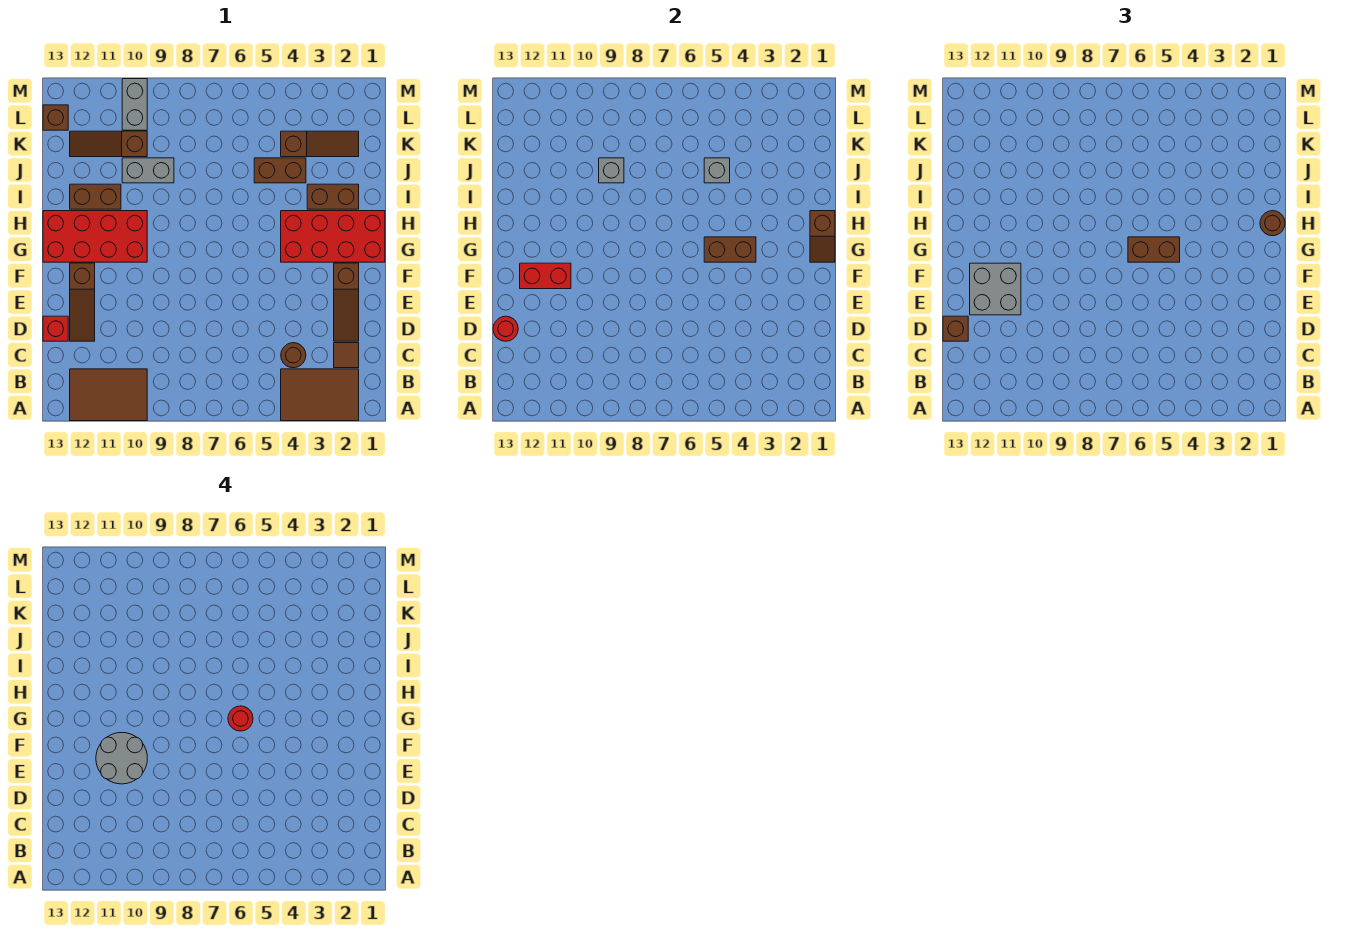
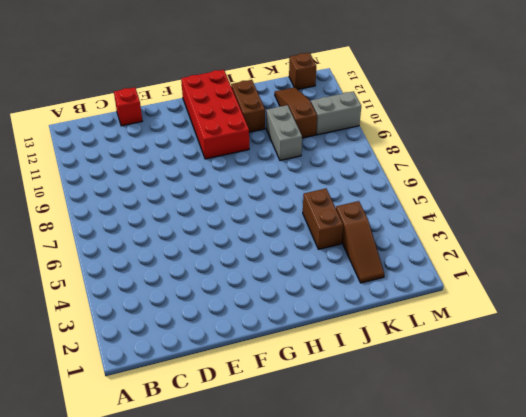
none -> brown 2x3 tile [281,369,359,421]
none -> brown 2x3 tile [70,369,147,421]
none -> brown 1x1 tile [334,343,359,368]

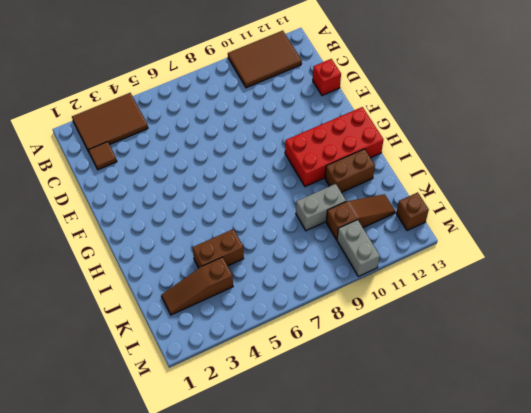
none -> brown 1x1 round brick [281,343,306,368]
none -> brown 1x3 slope [334,263,359,341]
none -> brown 1x3 slope [70,263,95,341]

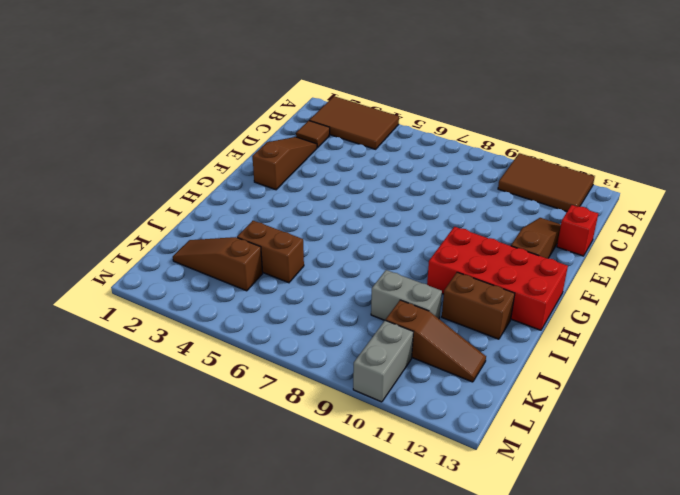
none -> brown 1x1 round brick [281,343,306,368]
none -> red 2x4 brick [281,211,385,262]
none -> brown 1x2 brick [307,184,359,209]

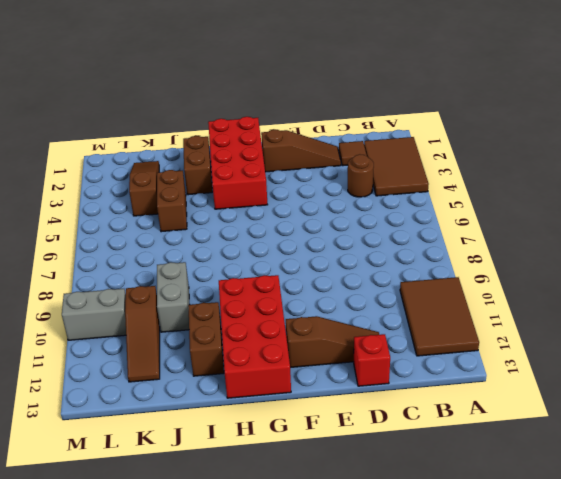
none -> brown 1x1 brick [43,105,68,130]
none -> red 1x1 round brick [493,316,518,341]
none -> red 1x2 brick [520,263,571,289]

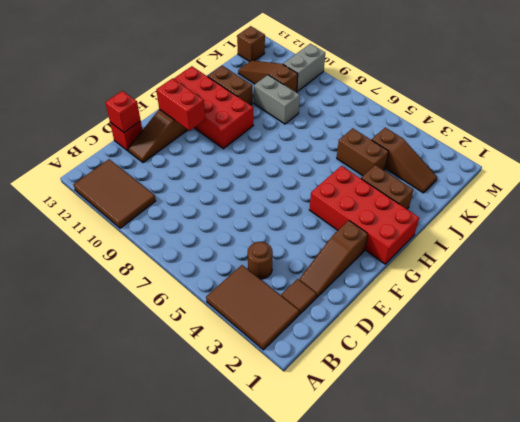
red 1x1 brick [105,91,141,132] -> red 1x1 round brick [493,316,518,341]
none -> brown 1x2 slope [810,211,835,262]
none -> brown 1x2 brick [704,237,756,262]
none -> grey 1x1 brick [704,158,730,183]

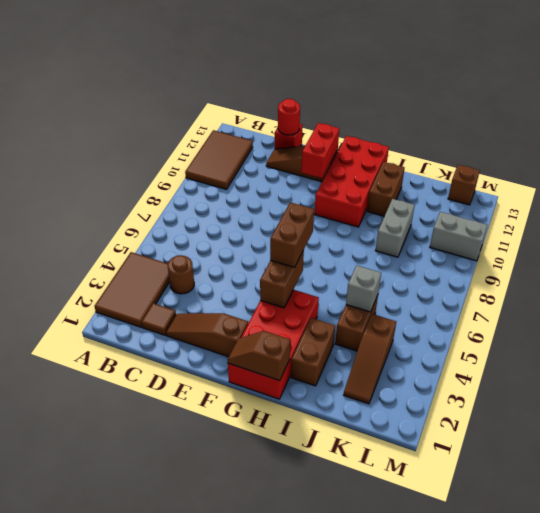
none -> brown 1x3 slope [70,131,147,157]
none -> grey 1x1 brick [599,158,624,183]
none -> brown 1x1 brick [943,316,968,341]

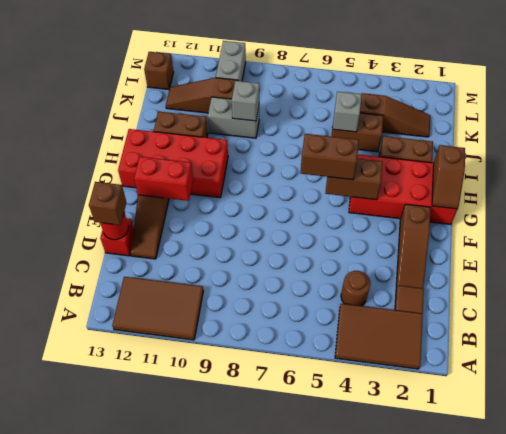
none -> grey 2x2 brick [970,263,1021,315]
none -> brown 1x1 round brick [1260,211,1285,236]
none -> grey 2x2 round brick [96,732,147,784]

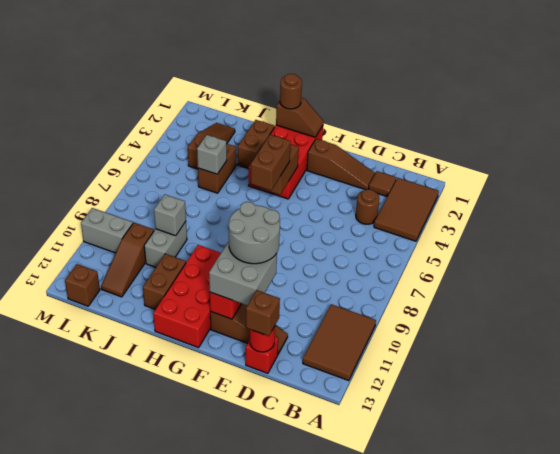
none -> red 1x1 round brick [228,706,253,731]

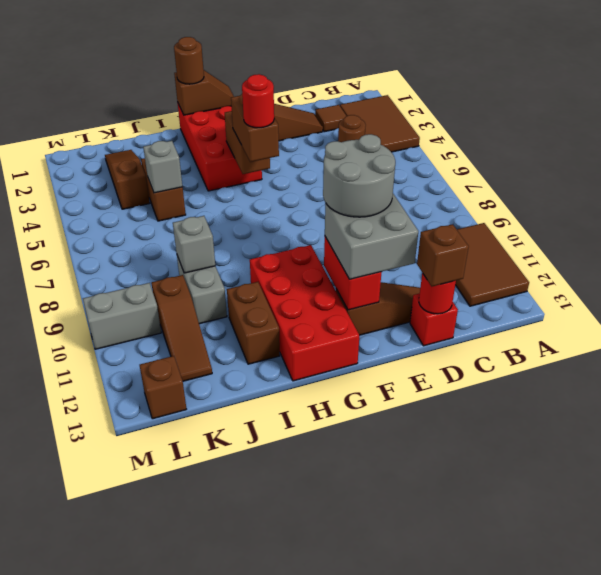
none -> brown 1x2 brick [307,184,359,209]

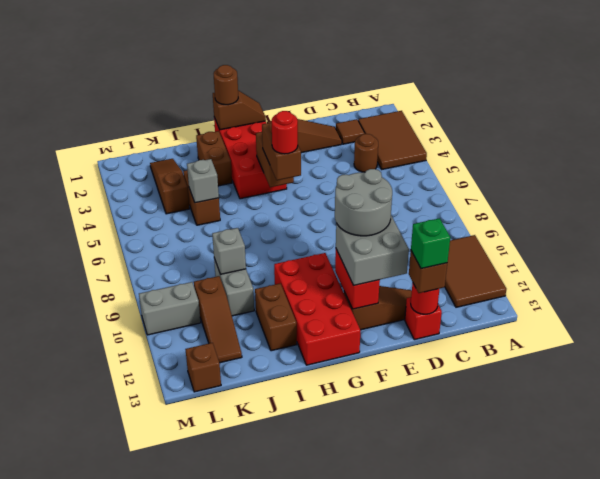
green 1x1 brick [411,218,450,269] -> none

